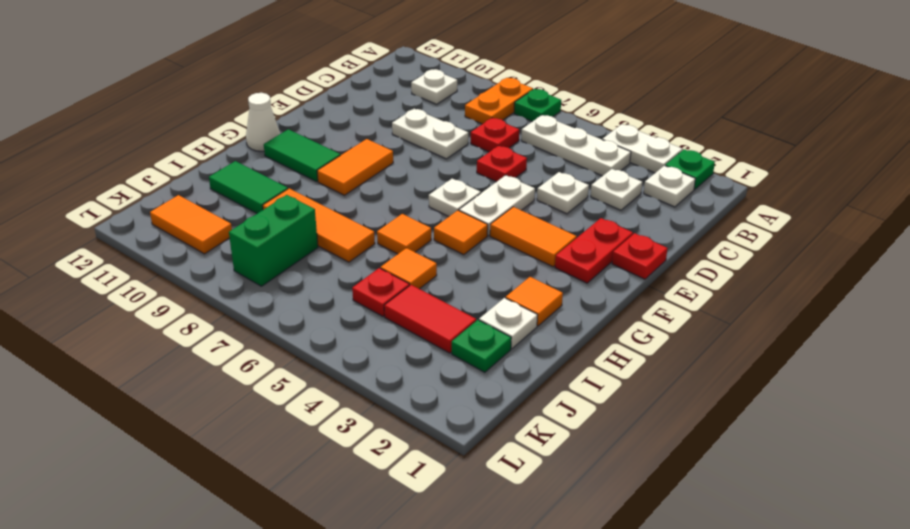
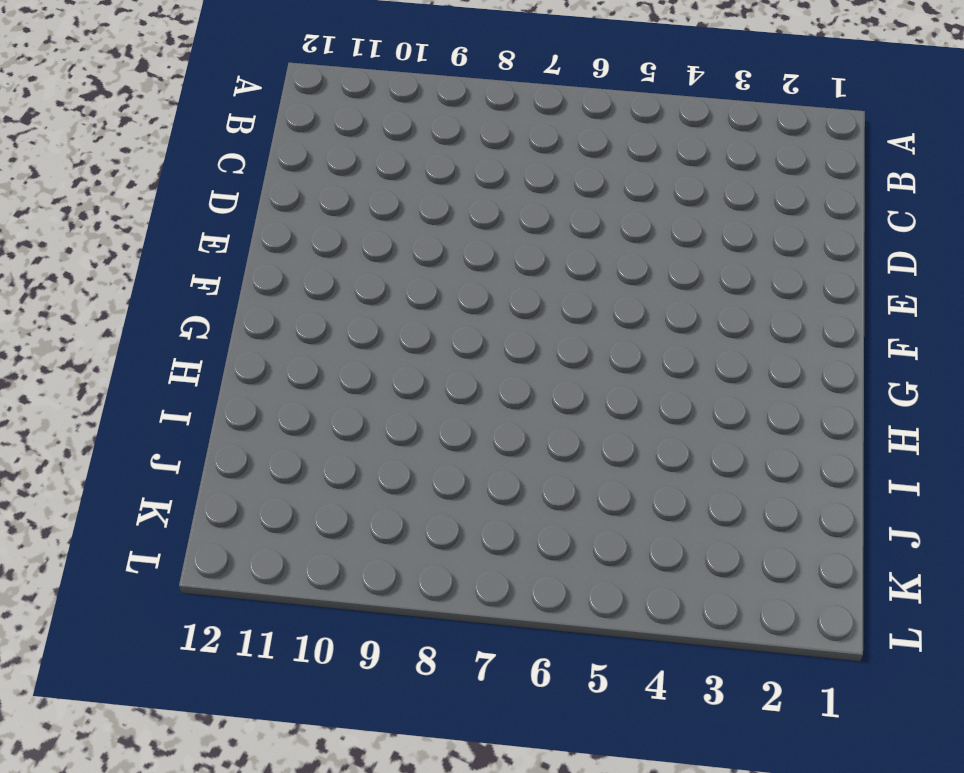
none -> green 1x1 plate [665,149,715,190]
none -> white 1x2 plate [602,124,682,173]
none -> green 1x1 plate [514,89,561,122]
none -> orange 1x2 plate [465,78,533,124]

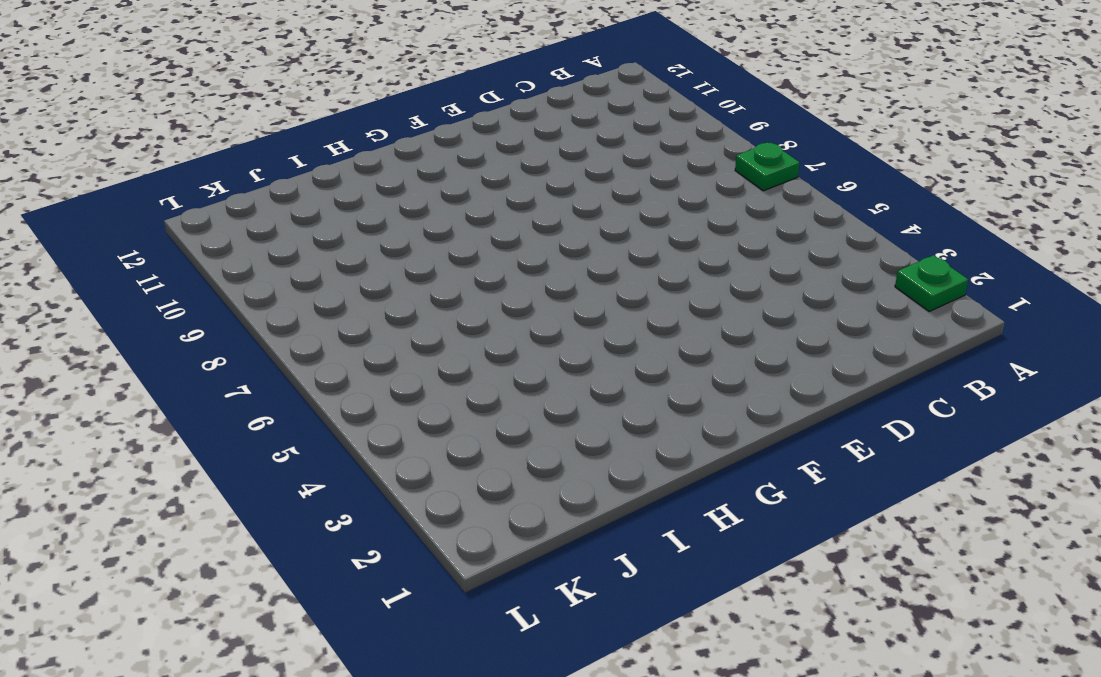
none -> white 1x2 plate [602,124,682,173]
none -> orange 1x2 plate [465,78,533,124]
none -> white 1x1 plate [644,166,695,207]
none -> white 1x3 plate [521,115,631,176]

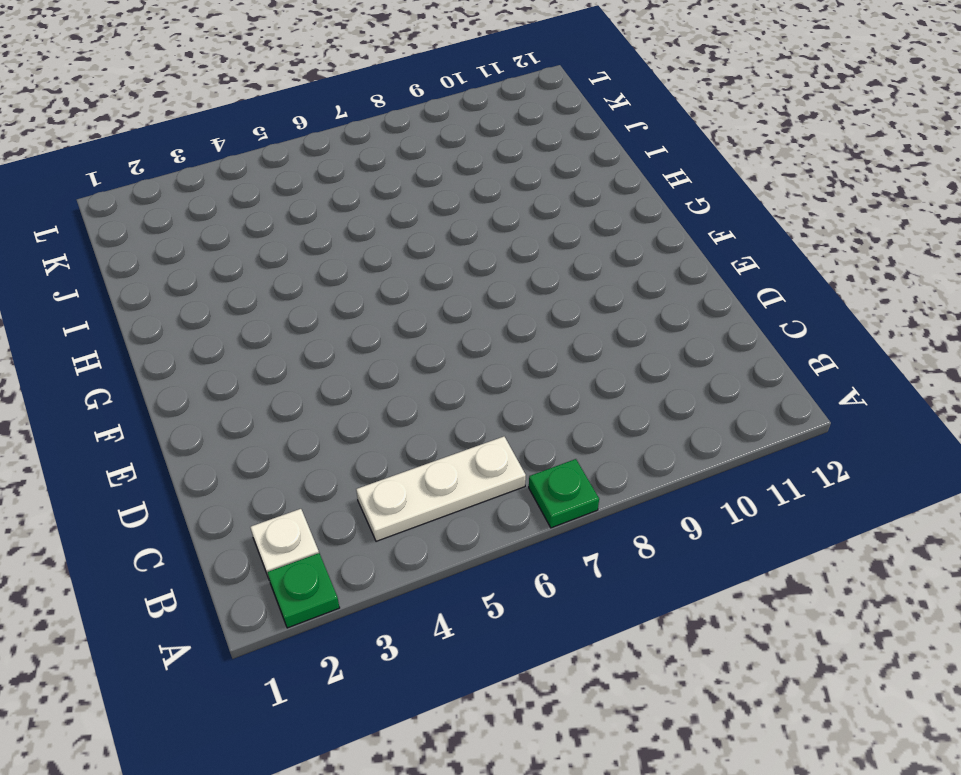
none -> white 1x2 plate [602,124,682,173]
none -> orange 1x2 plate [465,78,533,124]
none -> white 1x1 plate [411,69,457,104]
none -> white 1x1 plate [591,169,642,210]

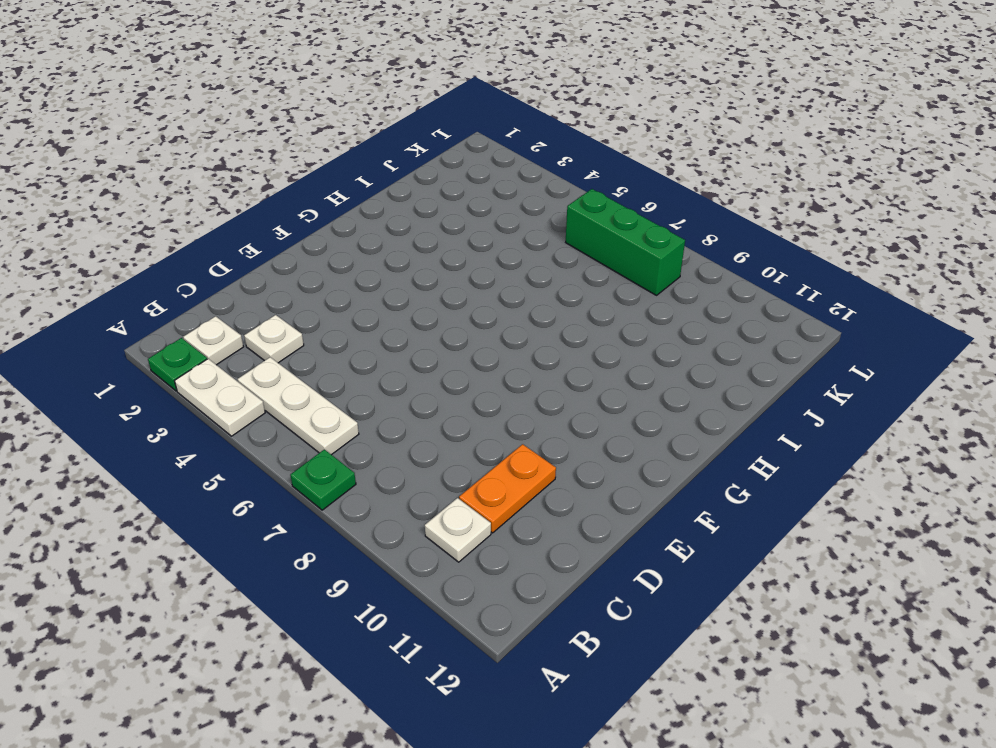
orange 1x2 plate [459,444,556,533] -> orange 1x2 plate moved to [465,78,533,124]
green 1x3 brick [566,189,685,295] -> green 1x2 brick [229,195,318,286]
none -> red 1x1 plate [471,118,519,152]
none -> white 1x1 plate [537,172,589,214]
none -> red 1x1 plate [477,146,527,182]
none -> white 1x2 plate [392,109,468,159]

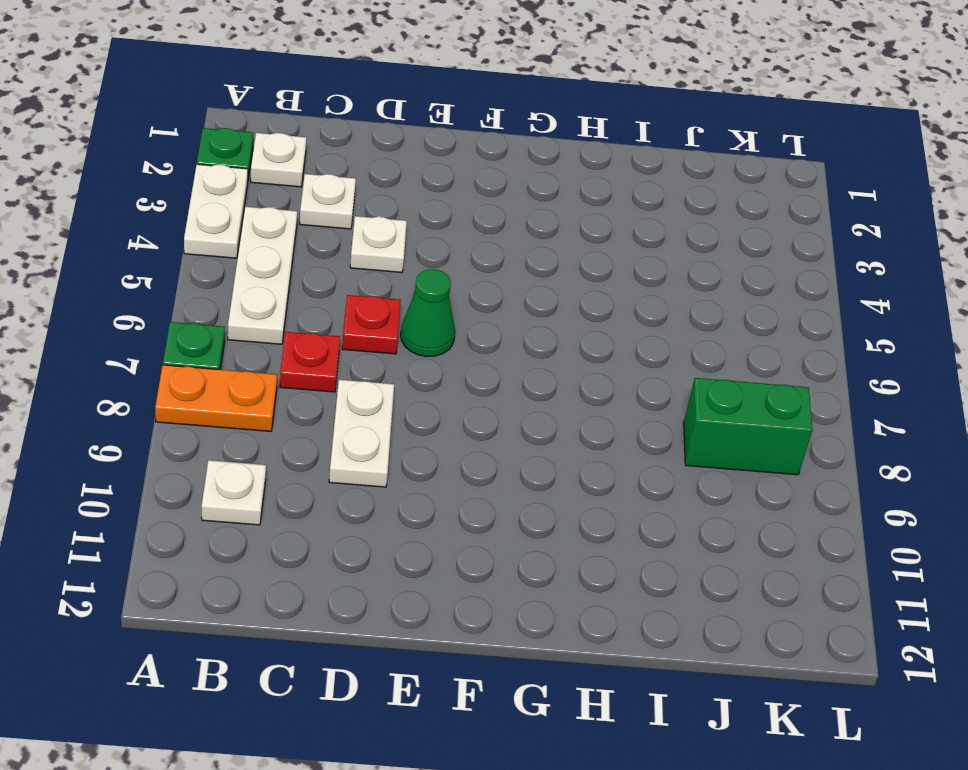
green 1x1 cone [401,269,455,357] -> none
none -> red 1x1 plate [612,233,668,279]
none -> red 1x2 plate [555,218,633,283]
none -> white 1x2 plate [459,175,535,236]
none -> orange 1x2 tile [490,207,577,267]

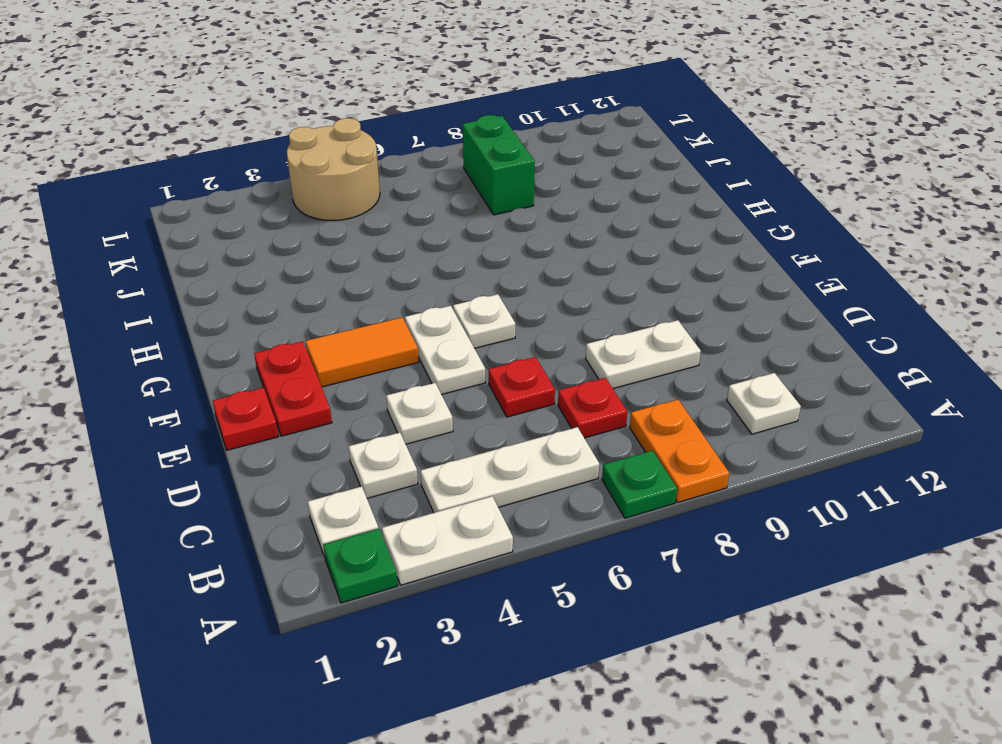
tan 2x2 round brick [287,118,380,221] -> none
none -> orange 1x2 tile [317,139,393,195]
none -> orange 1x1 tile [434,210,488,255]
none -> green 1x2 tile [264,129,340,182]
none -> white 1x1 cone [246,93,280,151]

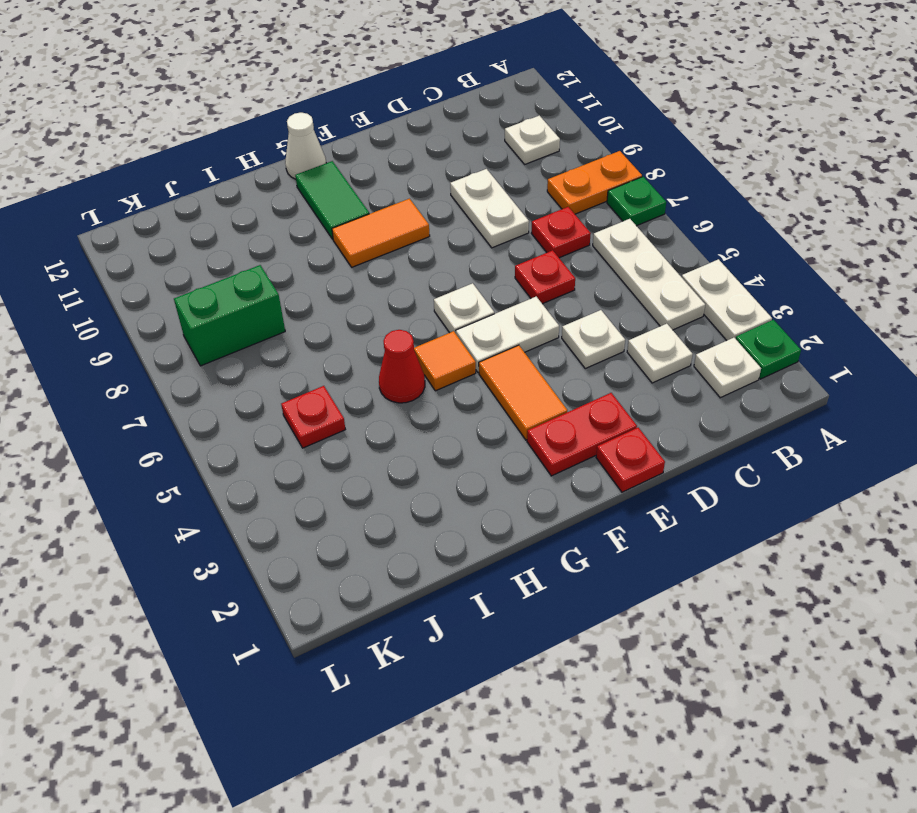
red 1x1 cone [379,330,425,403] -> none
none -> orange 1x1 tile [506,277,563,326]
none -> orange 1x1 tile [377,214,431,254]
none -> white 1x1 plate [479,298,538,349]
none -> orange 1x1 tile [381,248,437,289]

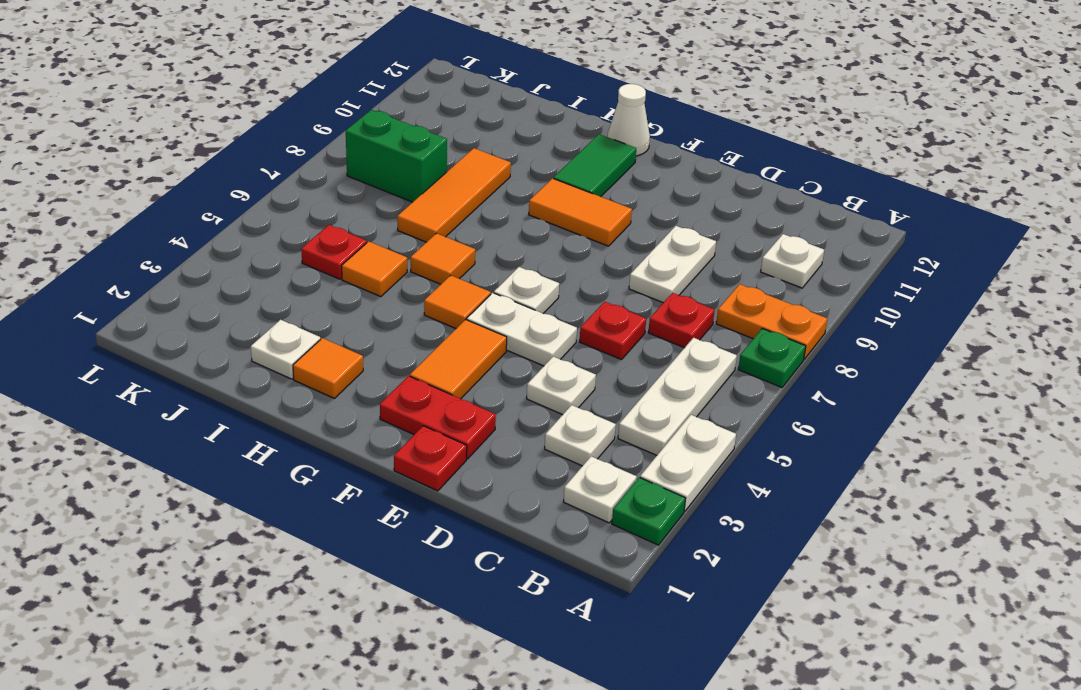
none -> green 1x2 tile [209,161,288,213]
none -> green 1x1 plate [452,320,511,372]
none -> red 1x2 tile [384,285,476,353]
none -> orange 1x2 tile [150,195,232,254]

